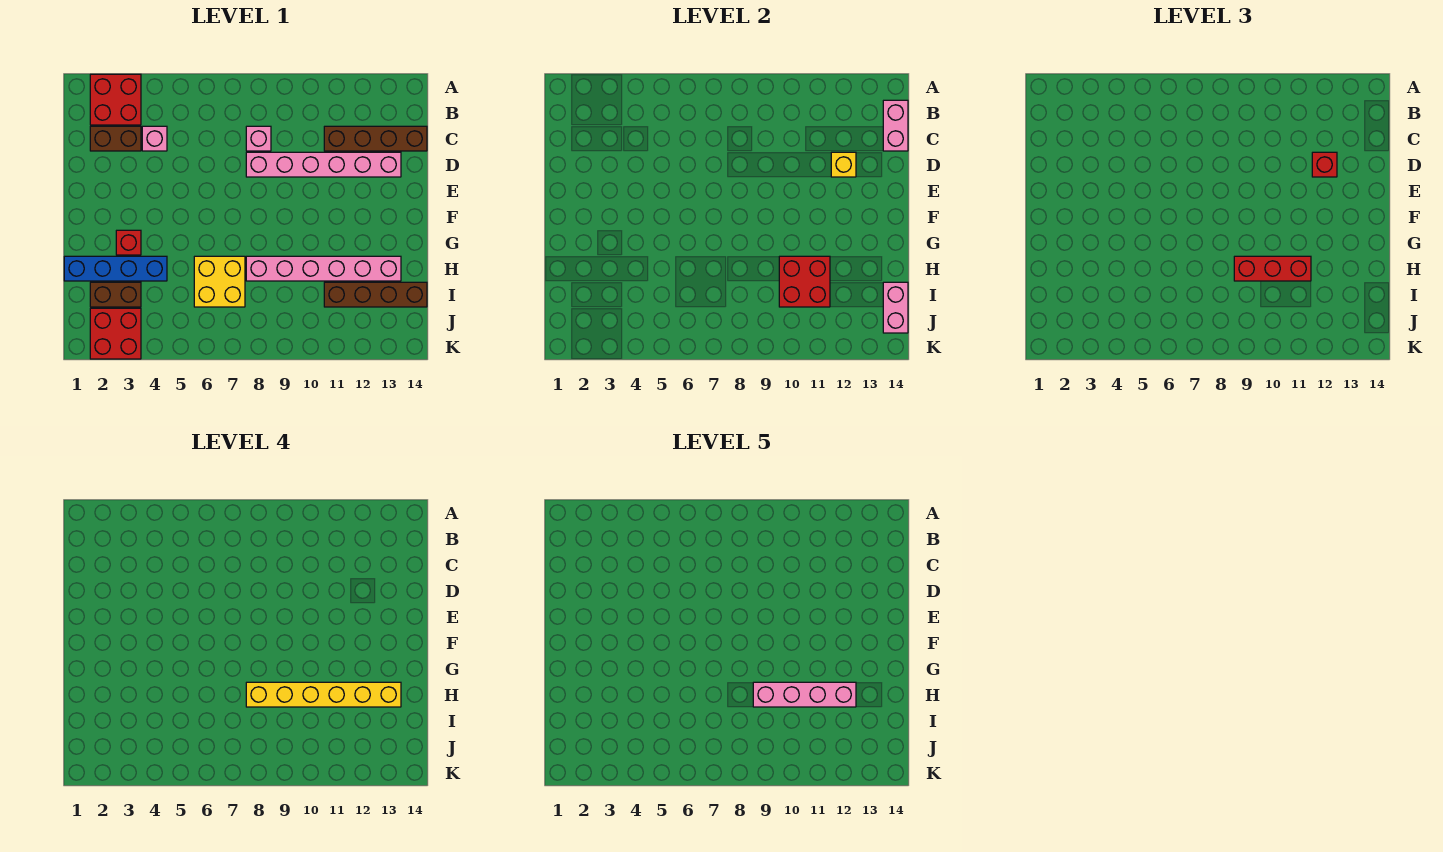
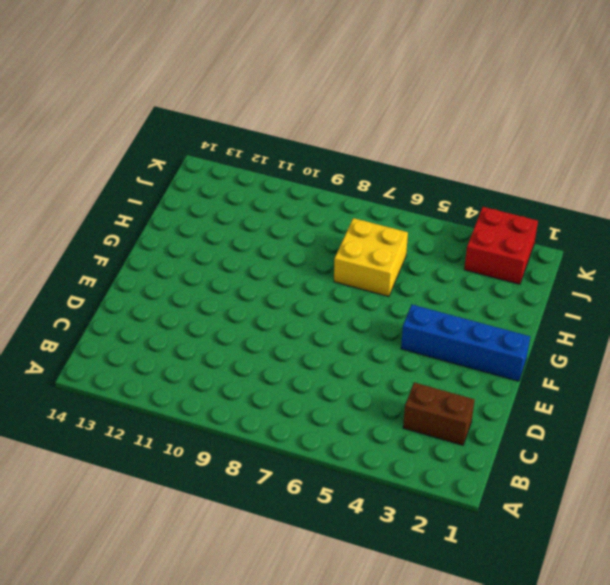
blue 1x4 brick [401,305,530,381] -> blue 1x4 brick moved to [64,256,167,281]
none -> red 2x2 brick [90,74,141,125]
none -> pink 1x1 brick [142,126,167,151]
none -> pink 1x1 brick [246,126,271,151]

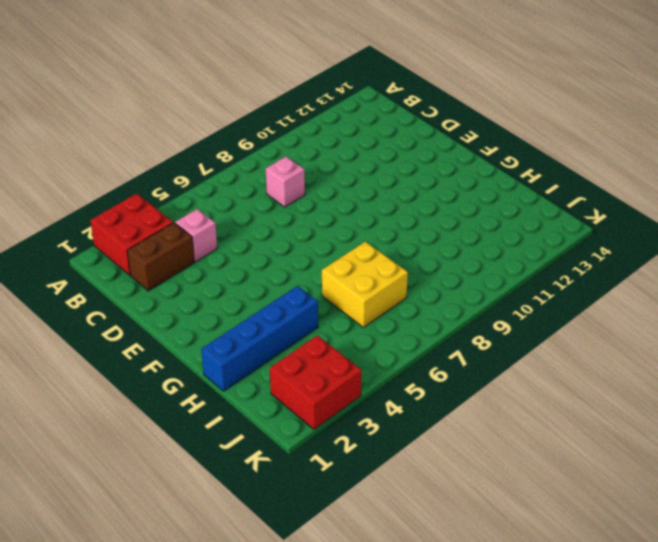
none -> brown 1x4 brick [324,126,427,151]
none -> pink 1x6 brick [246,152,401,177]
none -> red 1x1 brick [116,230,141,255]

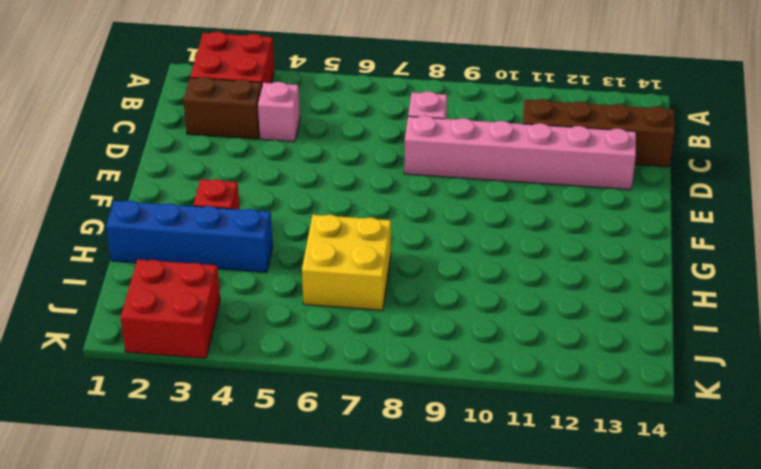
none -> pink 1x6 brick [246,256,401,281]
none -> brown 1x2 brick [90,282,141,307]
none -> brown 1x4 brick [324,282,427,307]

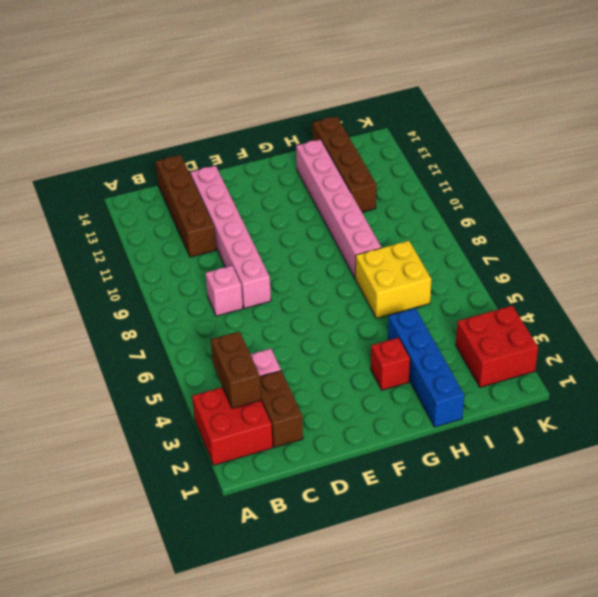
brown 1x2 brick [211,331,261,409] -> brown 1x2 brick moved to [90,282,141,307]
none -> pink 1x2 brick [883,100,908,151]
none -> yellow 1x1 brick [831,152,856,177]
none -> red 2x2 brick [779,256,830,307]

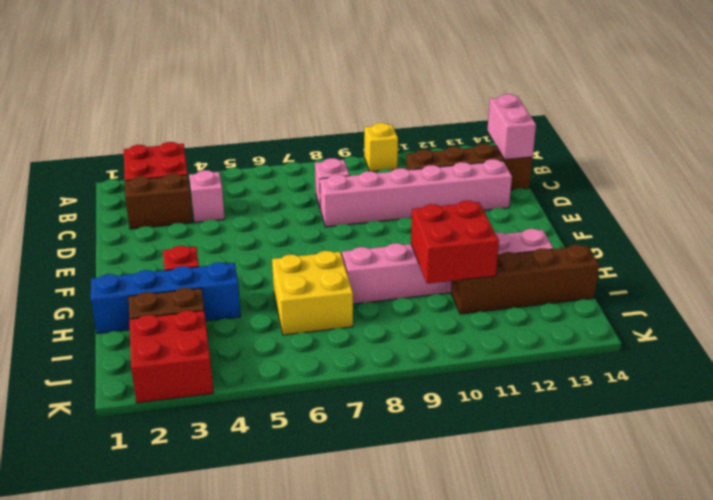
yellow 1x1 brick [364,123,398,171] -> yellow 1x1 brick moved to [831,152,856,177]
none -> pink 1x2 brick [883,282,908,333]
none -> red 1x1 brick [1312,152,1337,177]
none -> red 1x3 brick [1234,256,1311,281]

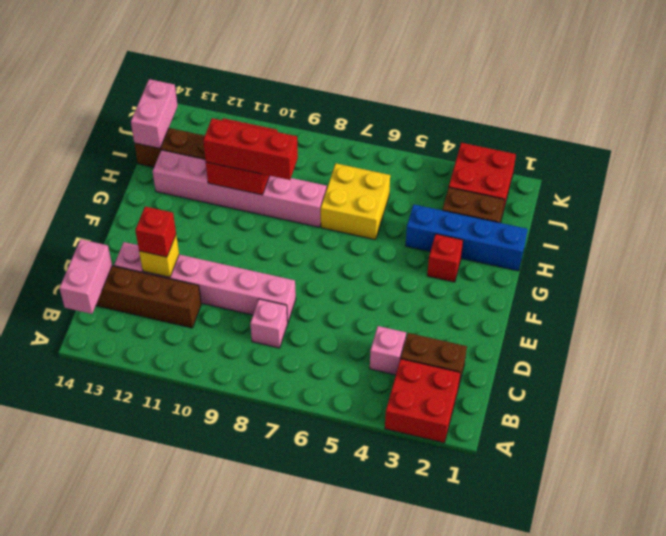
none -> yellow 1x6 brick [246,682,401,707]
none -> pink 1x4 brick [753,682,856,707]

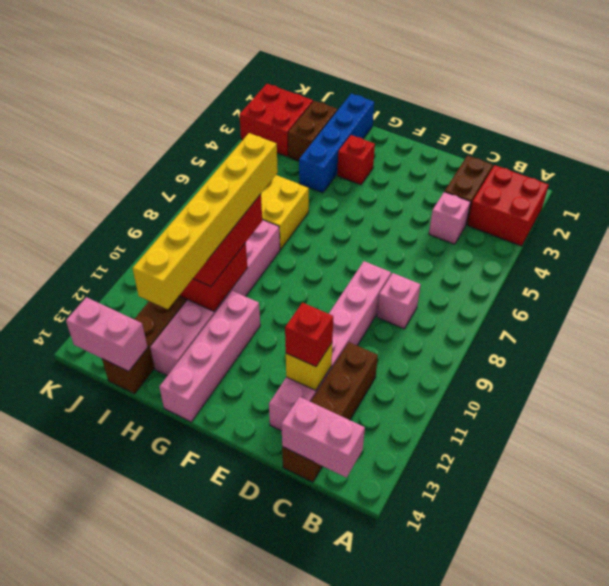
pink 1x4 brick [159,291,260,422] -> pink 1x4 brick moved to [753,682,856,707]

